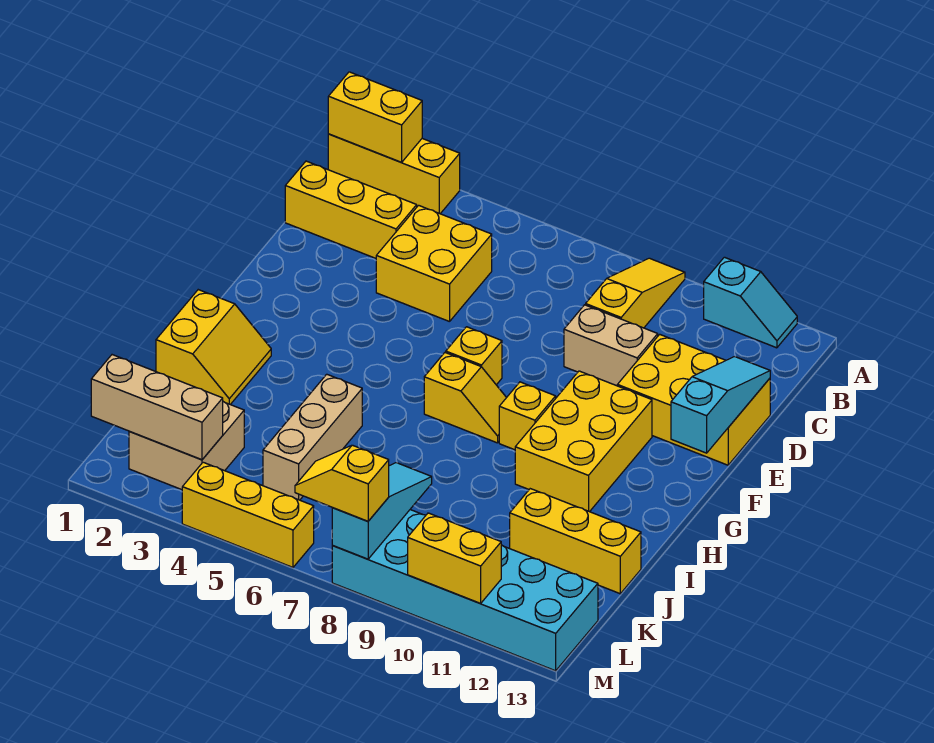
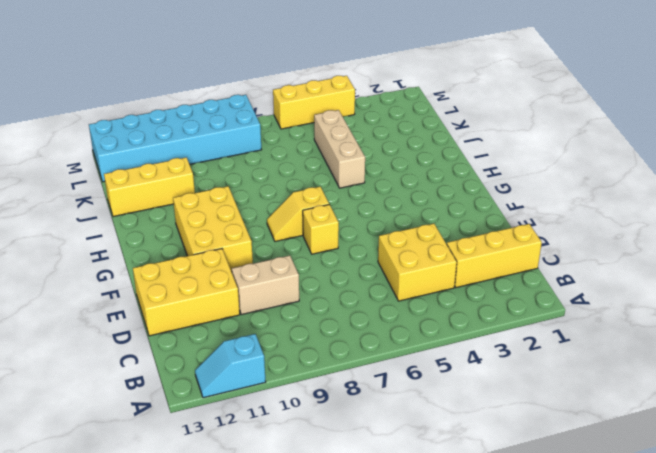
none -> yellow 1x3 brick [328,134,460,214]
none -> yellow 1x3 slope [586,258,685,328]
none -> yellow 1x1 brick [499,382,556,450]

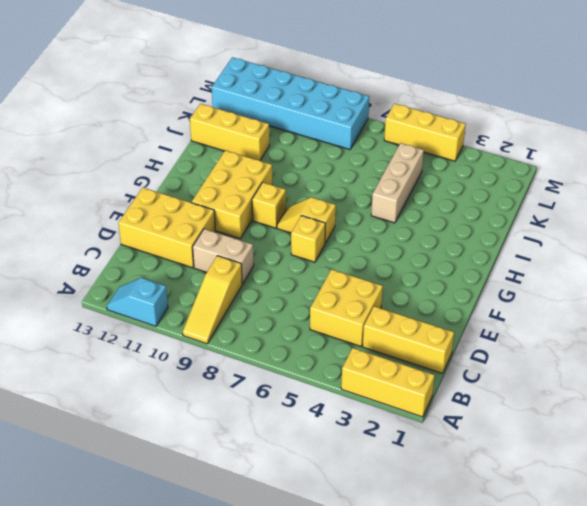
none -> yellow 2x2 slope [156,290,271,404]
none -> tan 2x2 brick [129,402,244,490]
none -> yellow 1x2 brick [328,72,422,162]

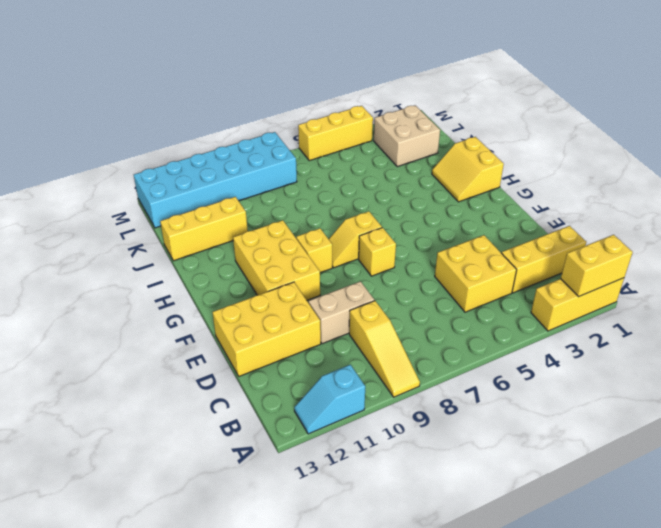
none -> tan 1x3 brick [263,374,362,500]
none -> cyan 1x3 slope [671,357,770,453]
none -> cyan 1x3 slope [332,463,432,559]

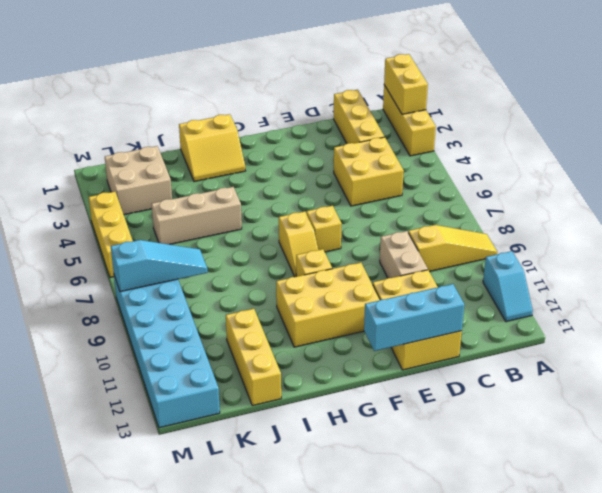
cyan 1x3 brick [364,284,464,351] -> cyan 1x3 slope [671,357,770,453]
none -> tan 1x3 brick [91,355,223,460]
none -> yellow 1x2 brick [408,513,501,603]
none -> yellow 1x2 slope [295,445,389,521]

